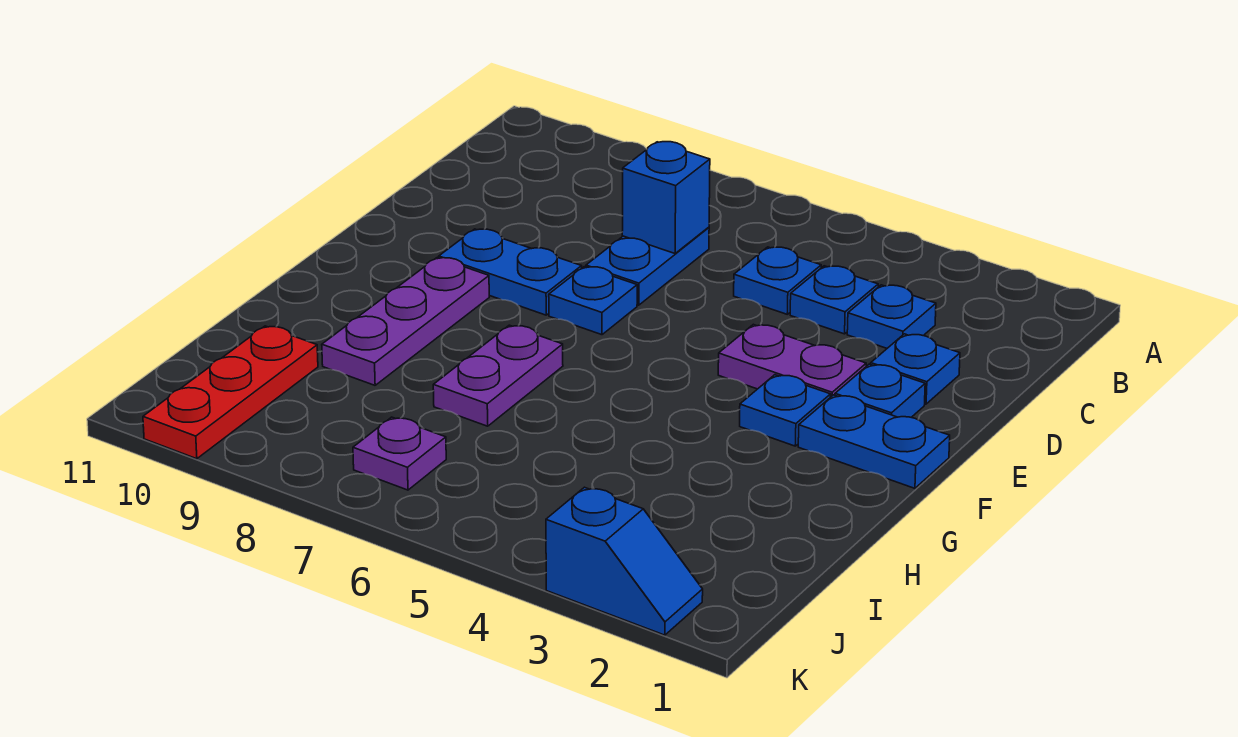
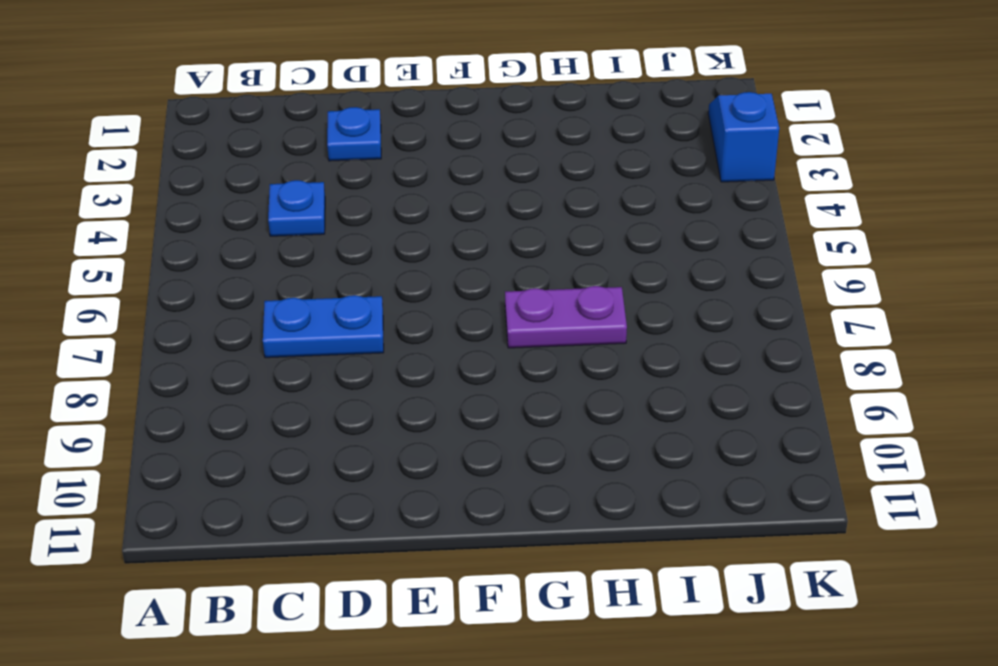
none -> blue 1x1 plate [847,285,936,348]
none -> blue 1x1 plate [734,247,821,314]
none -> blue 1x1 plate [835,364,925,417]

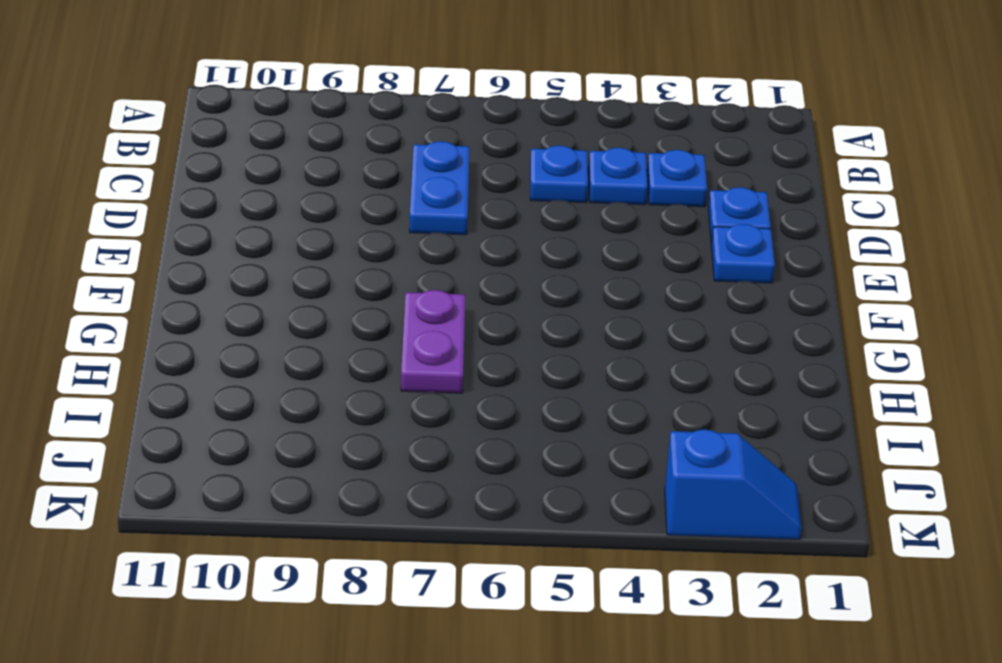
none -> purple 1x2 plate [718,324,866,397]
none -> blue 1x1 plate [549,267,637,335]
none -> blue 1x2 plate [439,229,582,315]

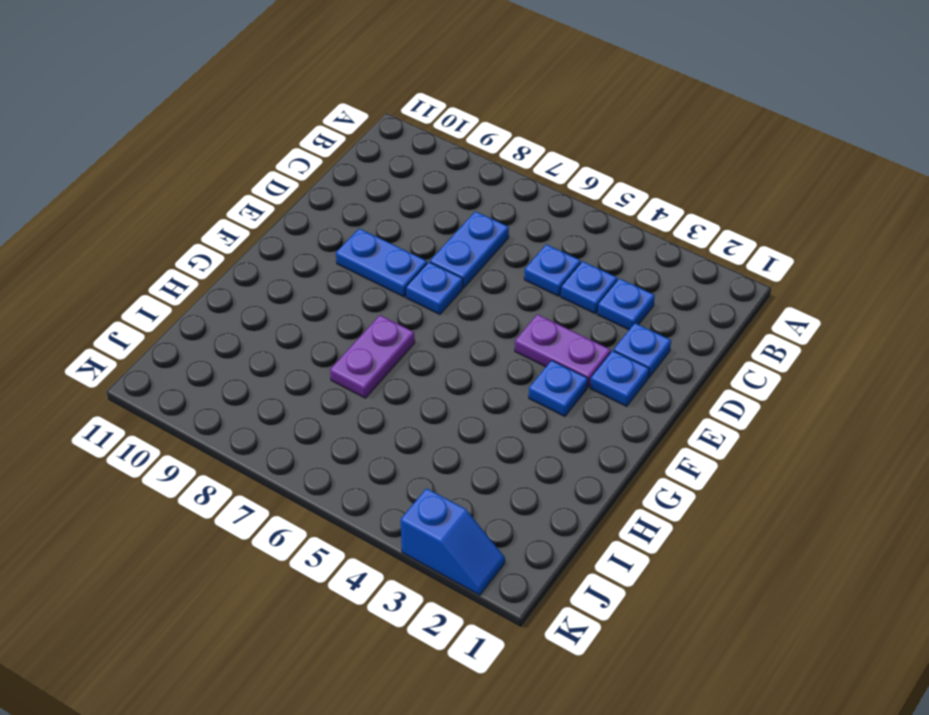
none -> blue 1x2 plate [798,395,950,488]
none -> purple 1x3 plate [322,258,489,385]
none -> red 1x3 plate [143,326,318,459]

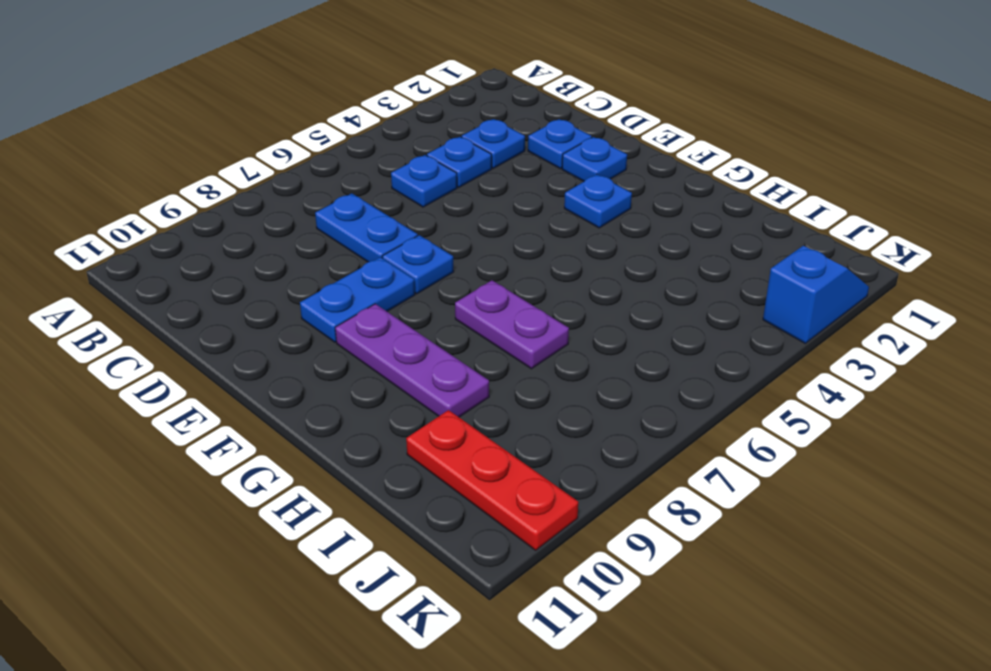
none -> purple 1x2 plate [718,324,866,397]
none -> blue 1x2 plate [798,395,950,488]
none -> purple 1x1 plate [353,417,446,490]

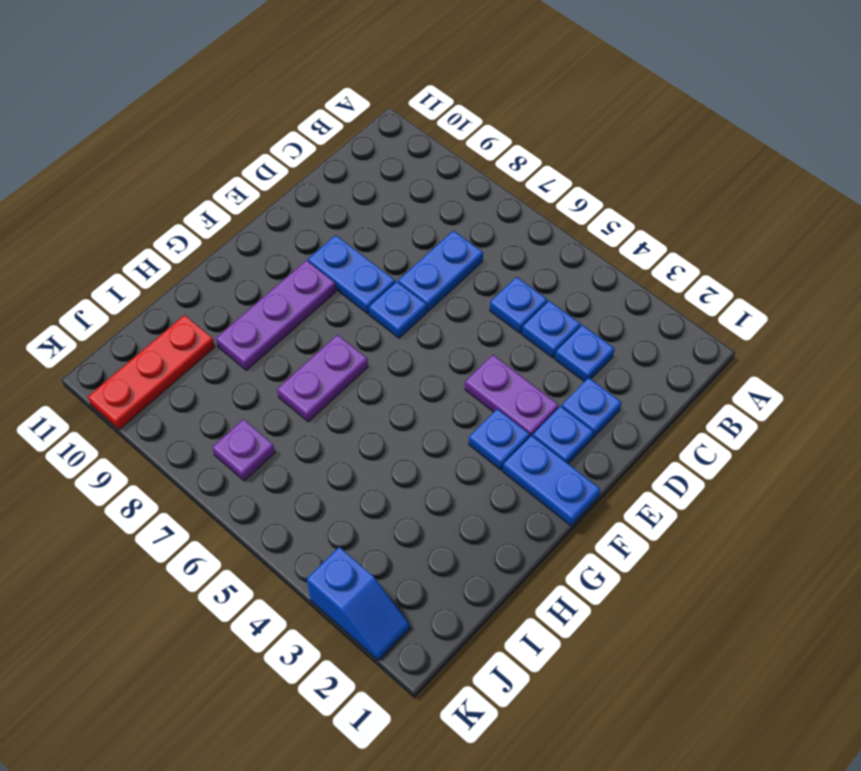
none -> blue 1x1 brick [622,142,710,253]

